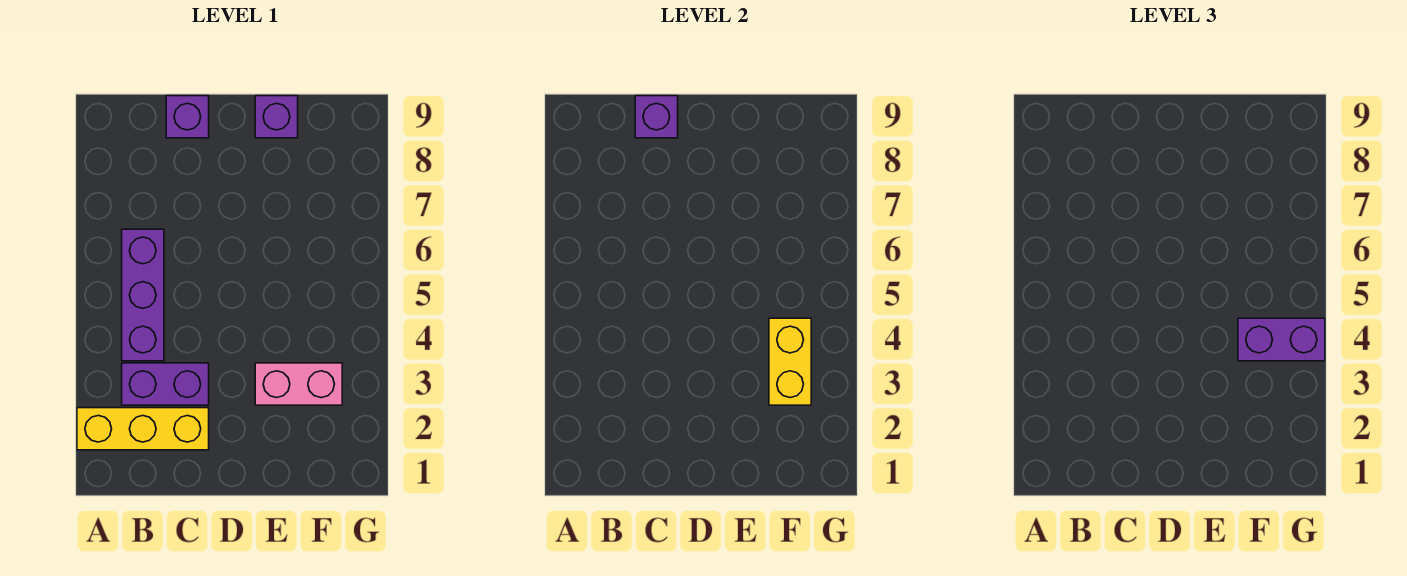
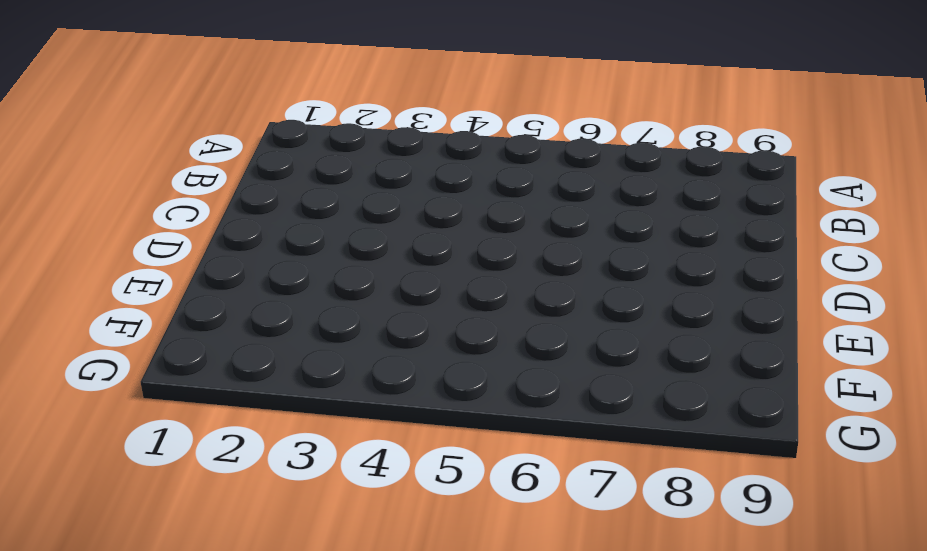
none -> yellow 1x3 brick [77,408,209,450]
none -> purple 1x2 brick [122,363,209,405]

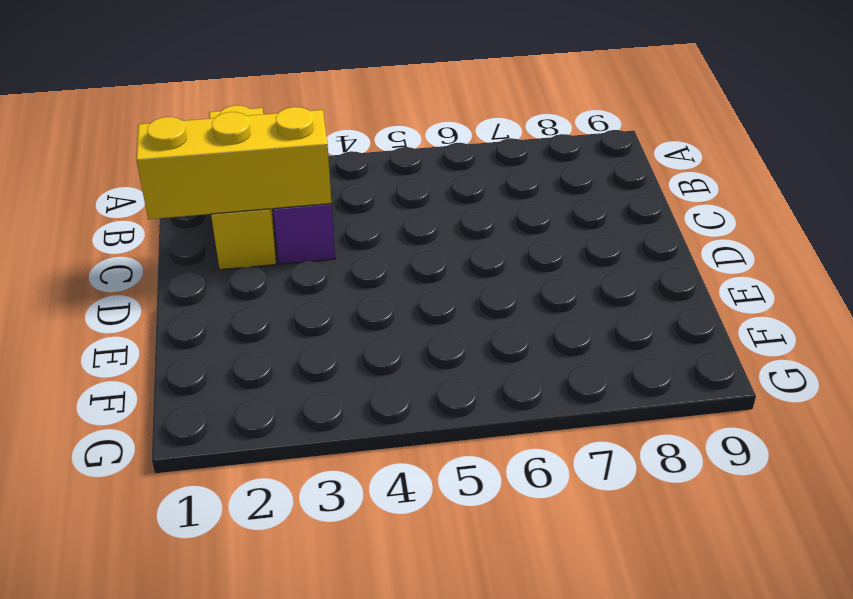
yellow 1x3 brick [136,107,332,219] -> none
none -> purple 1x3 brick [122,229,164,361]
none -> purple 1x1 brick [166,96,209,138]

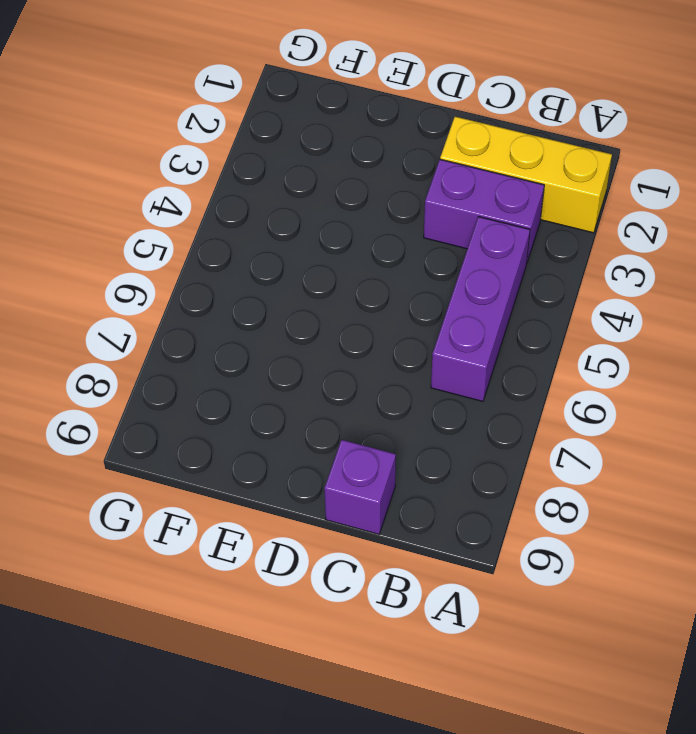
none -> pink 1x2 brick [255,363,342,405]
none -> purple 1x1 brick [255,96,298,138]

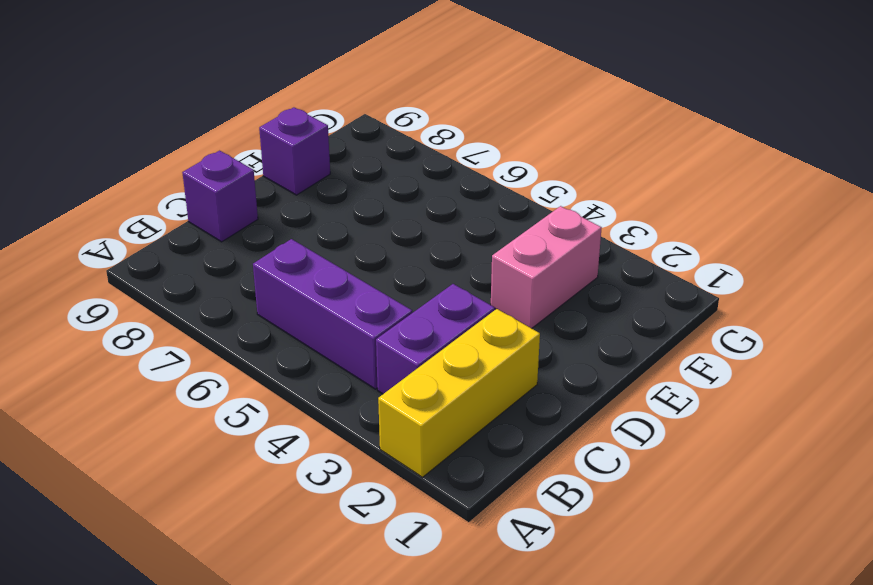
none -> purple 1x1 brick [635,96,678,138]
none -> yellow 1x2 brick [769,318,811,405]

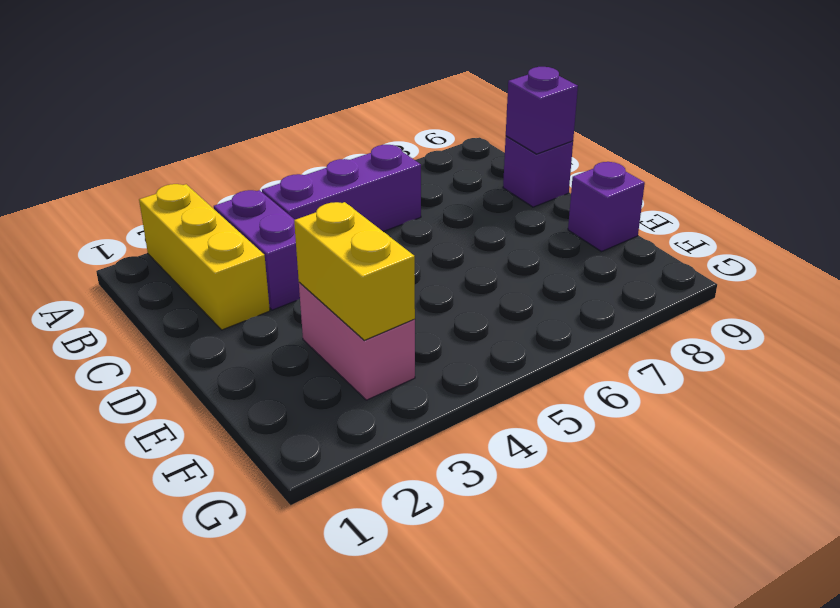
yellow 1x2 brick [294,202,415,340] -> yellow 1x2 brick turned to [769,318,811,405]
none -> purple 1x2 brick [1238,318,1325,361]

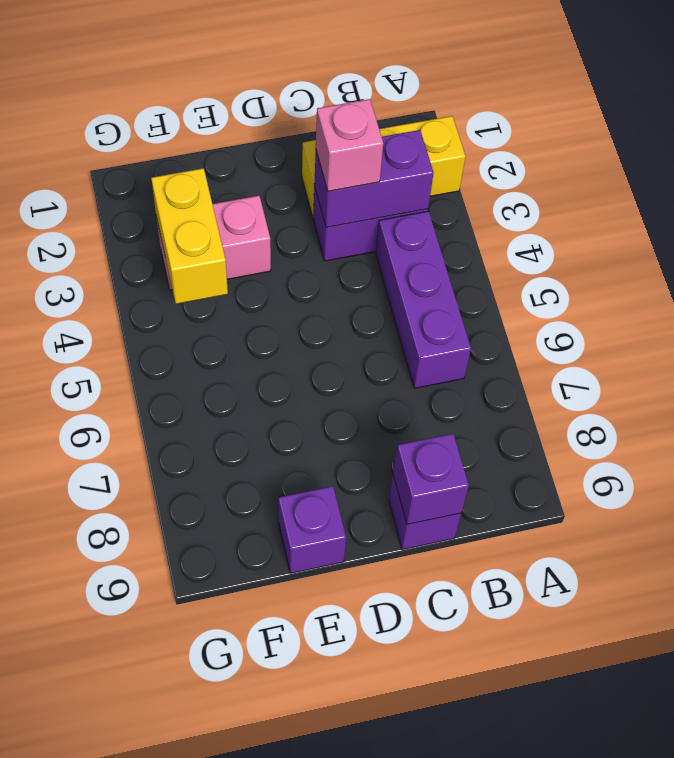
purple 1x2 brick [314,130,434,228] -> purple 1x2 brick moved to [1238,318,1325,361]
pink 1x1 brick [316,99,383,191] -> none

